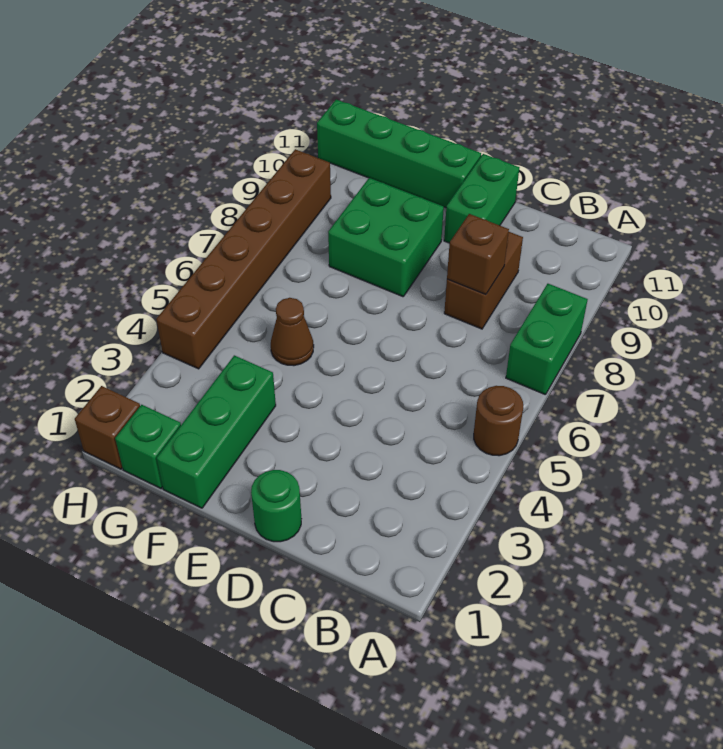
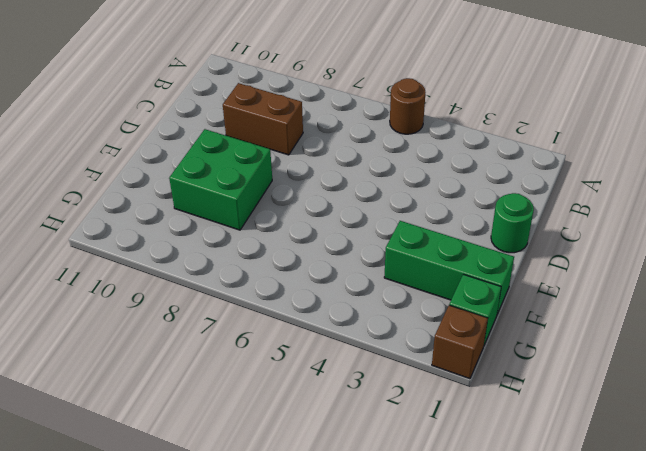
none -> green 1x2 brick [506,284,588,395]
none -> green 1x2 brick [444,154,519,243]
none -> green 1x4 brick [317,99,481,208]

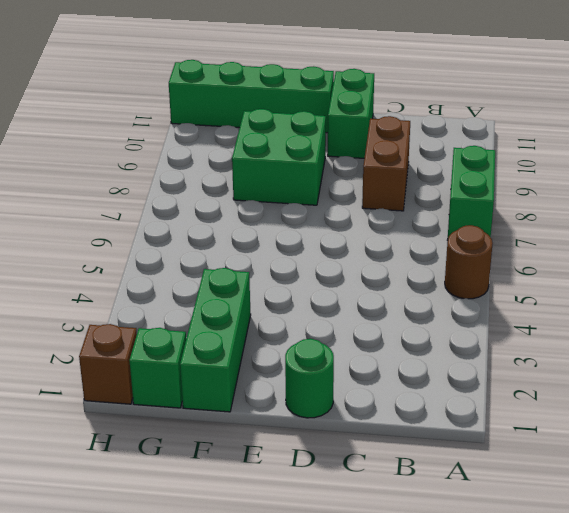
none -> brown 1x1 cone [271,298,314,366]
none -> brown 1x6 brick [156,149,331,369]
none -> brown 1x1 brick [447,214,509,295]

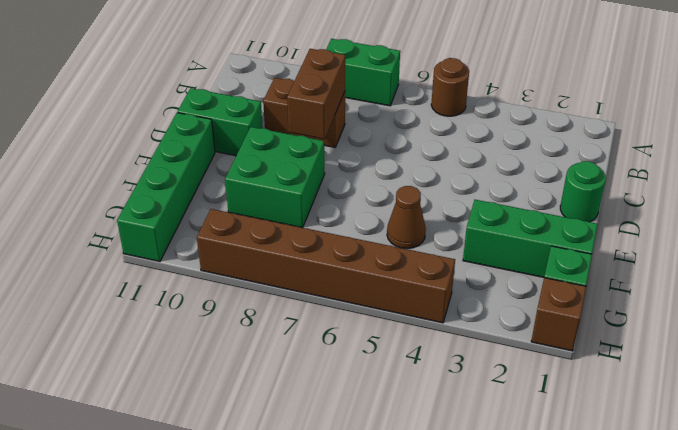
brown 1x2 brick [287,49,345,139] -> brown 1x1 brick [447,214,509,295]

